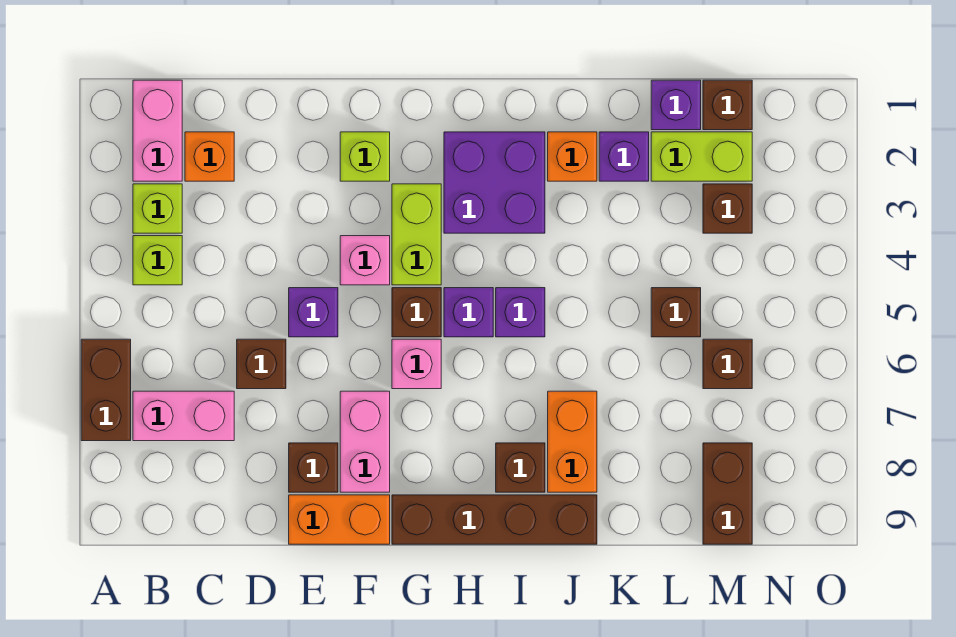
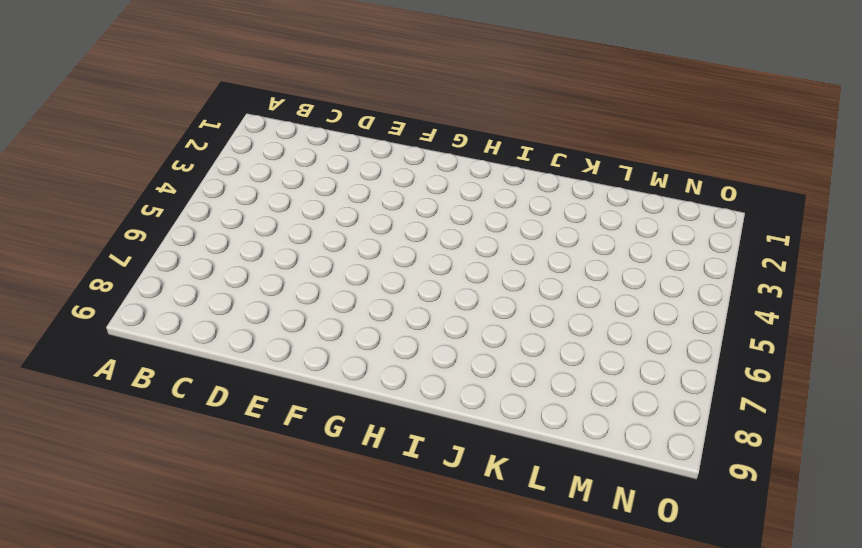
none -> brown 1x2 brick [81,339,131,441]
none -> pink 1x2 brick [133,80,182,181]
none -> lime 1x1 brick [133,184,182,233]
none -> lime 1x1 brick [133,236,182,285]

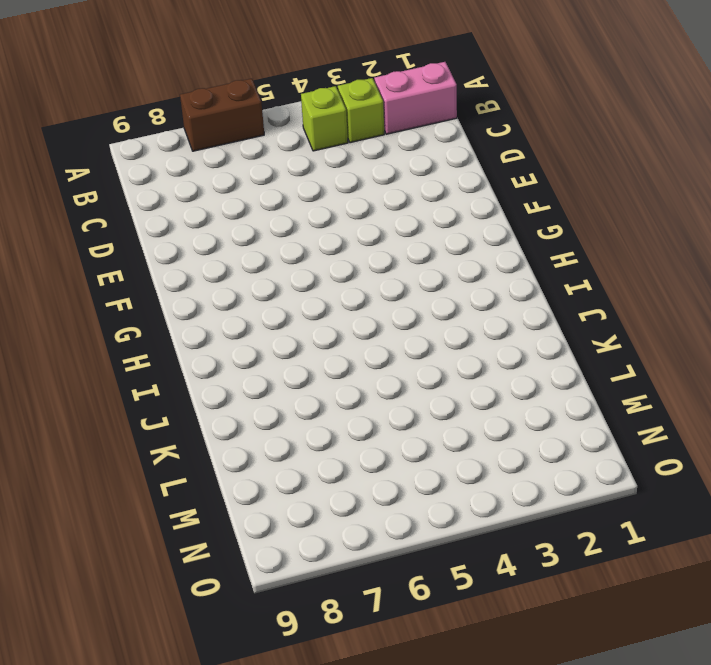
none -> pink 1x2 brick [133,391,234,441]
none -> orange 1x1 brick [185,132,234,181]
none -> brown 1x1 brick [237,339,286,389]
none -> purple 1x1 brick [289,288,338,337]

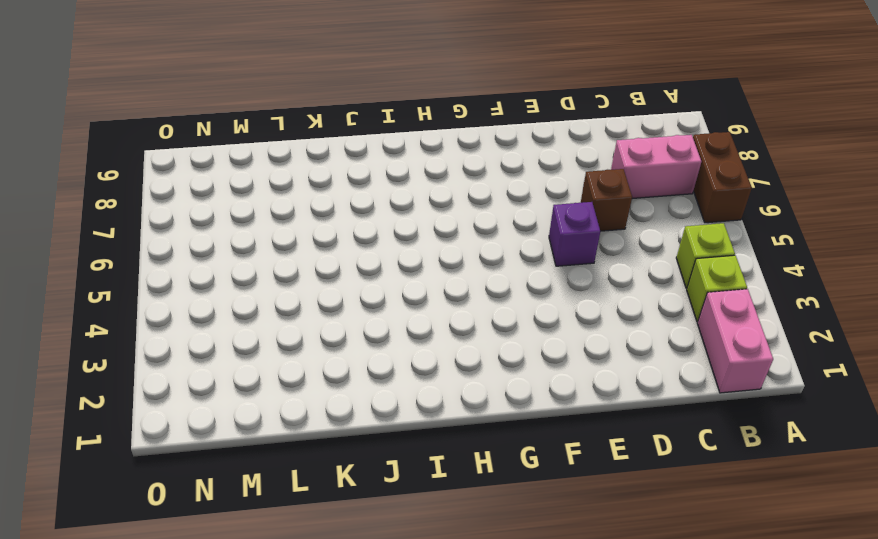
none -> orange 1x1 brick [185,132,234,181]
none -> brown 1x1 brick [289,443,338,492]
none -> orange 1x2 brick [289,495,390,544]
none -> lime 1x1 brick [340,132,390,181]

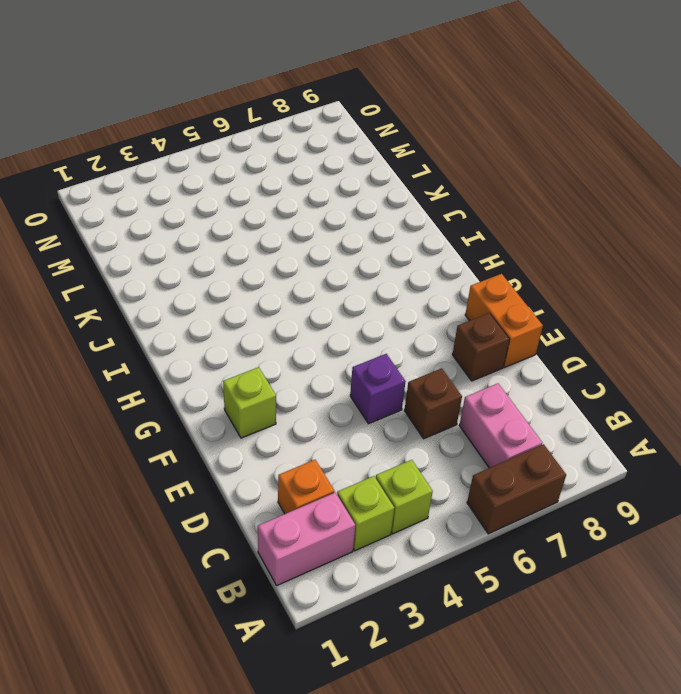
none -> pink 1x1 brick [340,236,390,285]
none -> pink 1x2 brick [340,391,390,492]
none -> lime 1x2 brick [392,184,441,285]
none -> brown 1x1 brick [392,288,441,337]

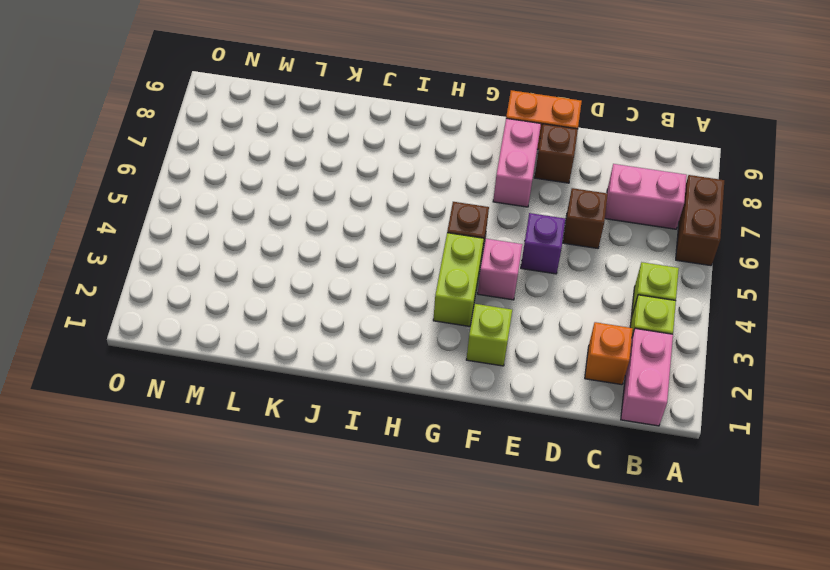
none -> pink 1x1 brick [392,339,441,389]
none -> brown 1x4 brick [392,495,597,544]
none -> purple 2x2 brick [444,132,545,233]
none -> purple 1x1 brick [444,288,493,337]

